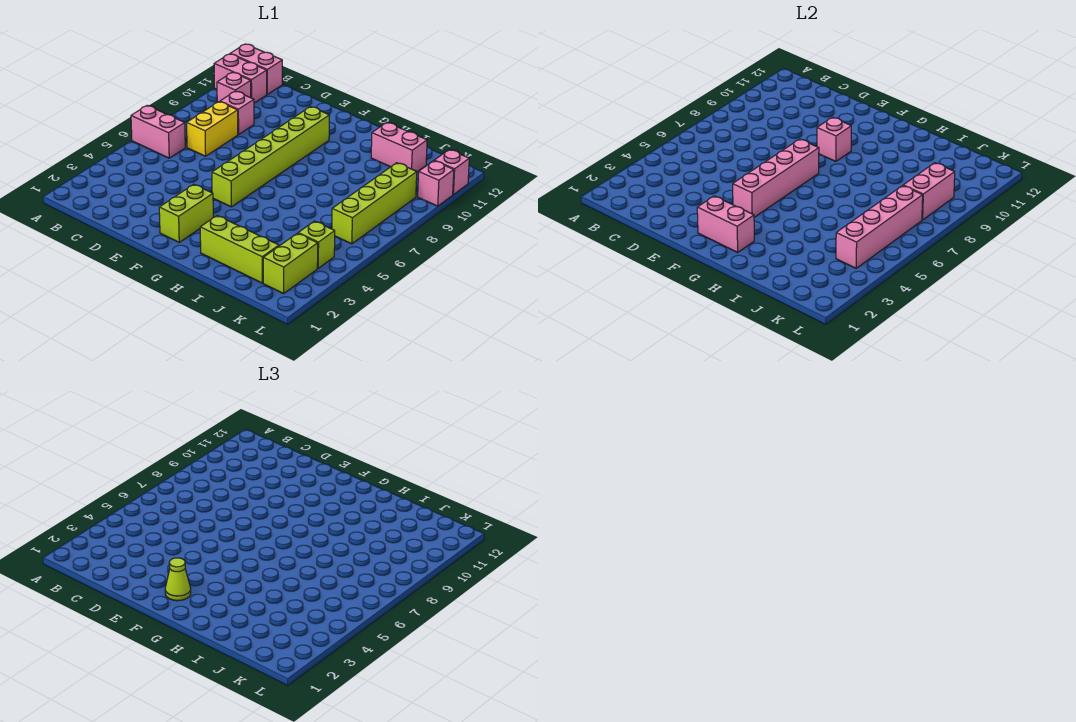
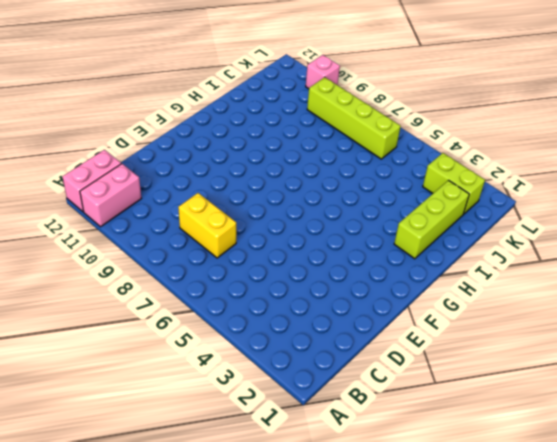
none -> pink 1x2 brick [131,105,185,158]
none -> pink 1x1 brick [217,72,251,102]
none -> pink 1x1 brick [220,91,254,135]

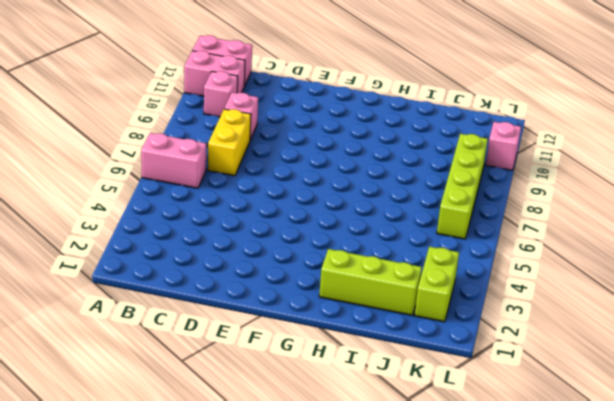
none -> lime 1x2 brick [159,184,213,242]
none -> lime 1x6 brick [212,107,329,207]
none -> pink 1x2 brick [371,122,427,172]

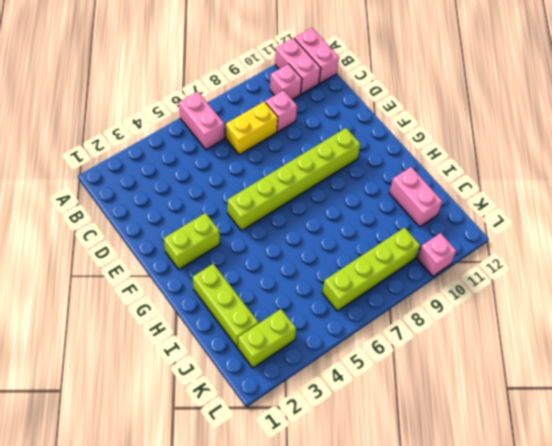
none -> lime 1x1 brick [298,221,335,268]
none -> pink 1x1 brick [434,150,469,194]
none -> pink 1x2 brick [697,196,754,252]

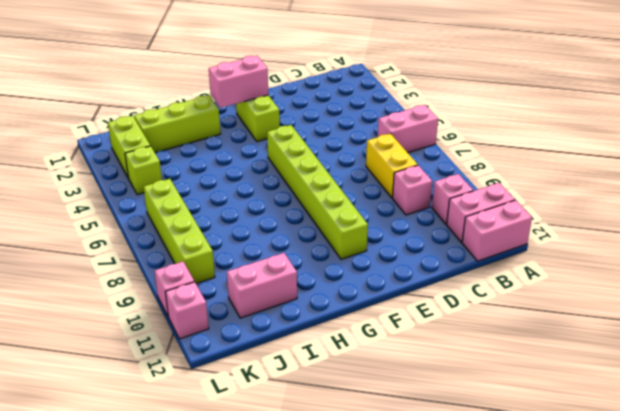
none -> pink 1x4 brick [733,139,819,217]
none -> pink 1x1 brick [817,117,851,162]
none -> pink 1x4 brick [836,186,923,268]

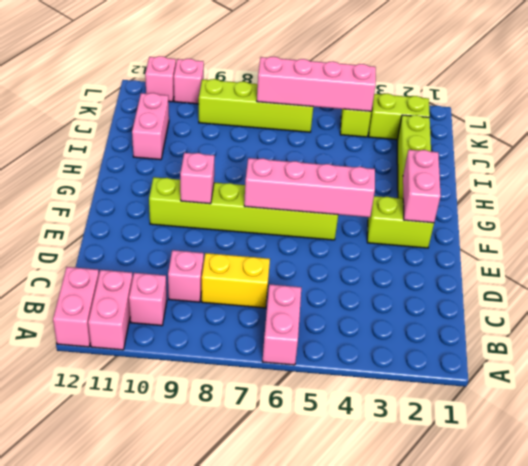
none -> pink 1x2 brick [903,163,955,220]
none -> lime 1x1 cone [165,558,191,601]

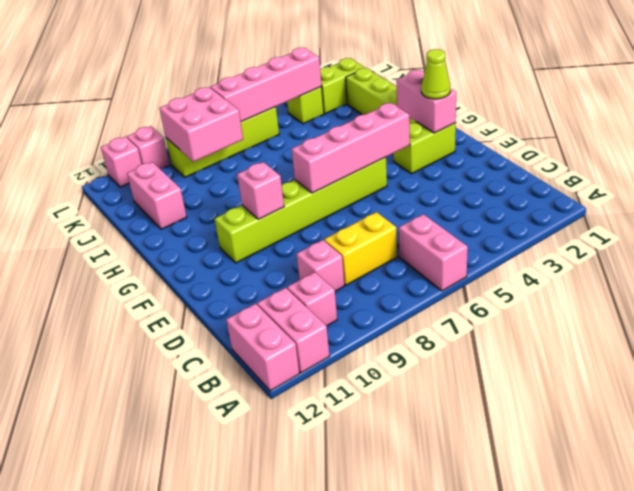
pink 2x2 brick [159,87,243,162] -> pink 1x2 brick [903,163,955,220]

